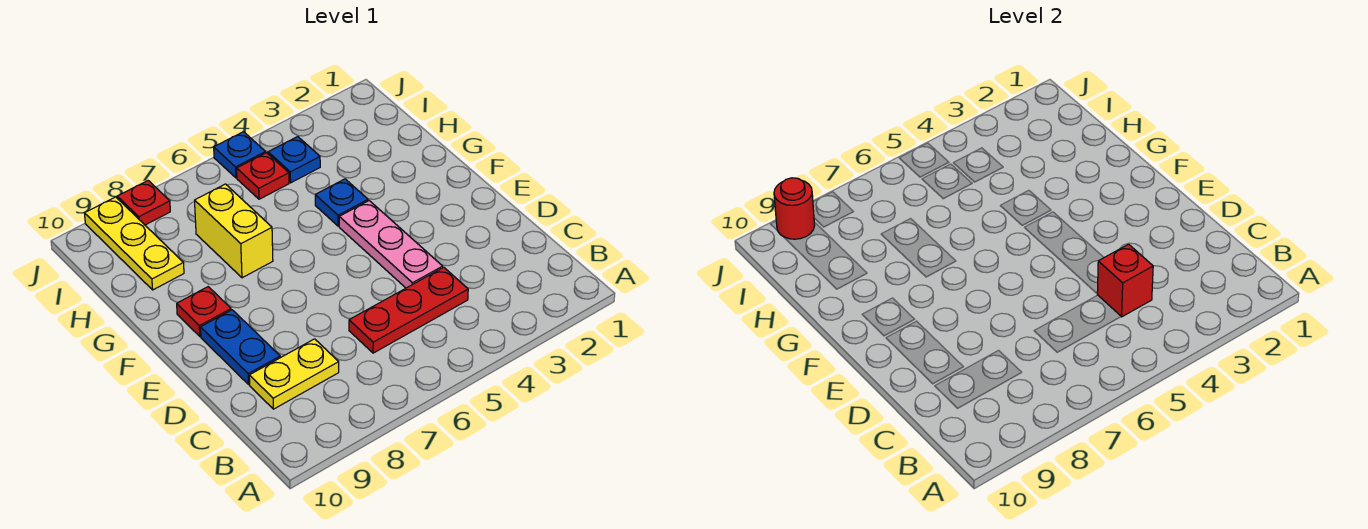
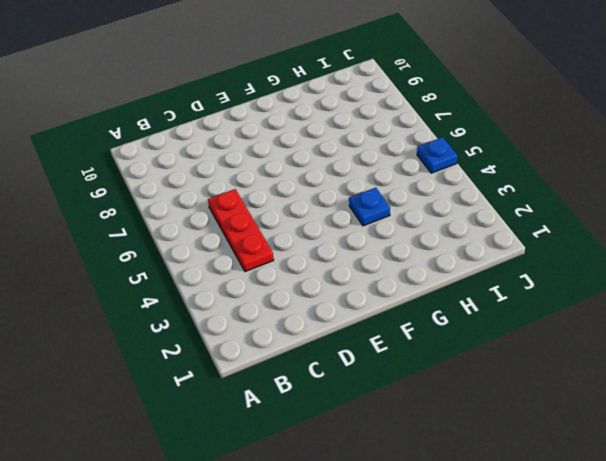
none -> yellow 1x2 plate [249,339,339,409]
none -> pink 1x3 plate [339,201,443,288]
none -> blue 1x2 plate [201,310,280,384]

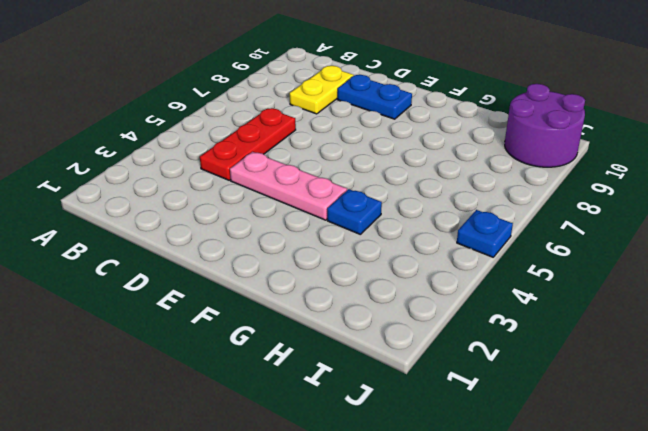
purple 2x2 round brick [505,84,585,167] -> yellow 1x3 plate [85,197,184,290]
none -> red 1x1 plate [177,287,231,336]
none -> yellow 1x2 brick [195,184,273,278]
none -> blue 1x1 plate [268,137,320,183]

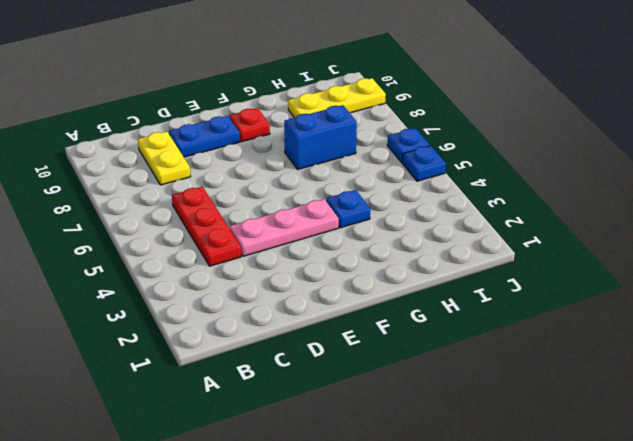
blue 1x2 brick [284,105,357,170] -> yellow 1x2 brick [195,184,273,278]
blue 1x1 plate [387,128,430,162] -> blue 1x1 plate moved to [268,137,320,183]
none -> red 1x1 plate [237,153,289,199]
none -> red 1x1 plate [117,181,170,225]
none -> red 1x1 brick [1097,244,1153,317]

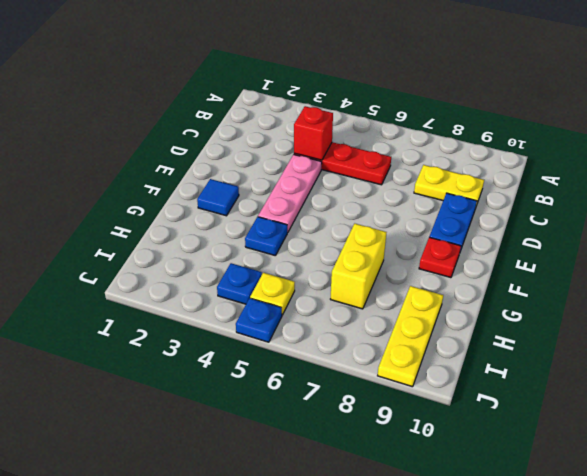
blue 1x1 tile [197,179,239,216] -> none
yellow 1x1 plate [250,273,295,315] -> red 1x1 plate [237,153,289,199]
none -> red 1x1 plate [117,181,170,225]
none -> red 1x1 round brick [774,178,815,239]

